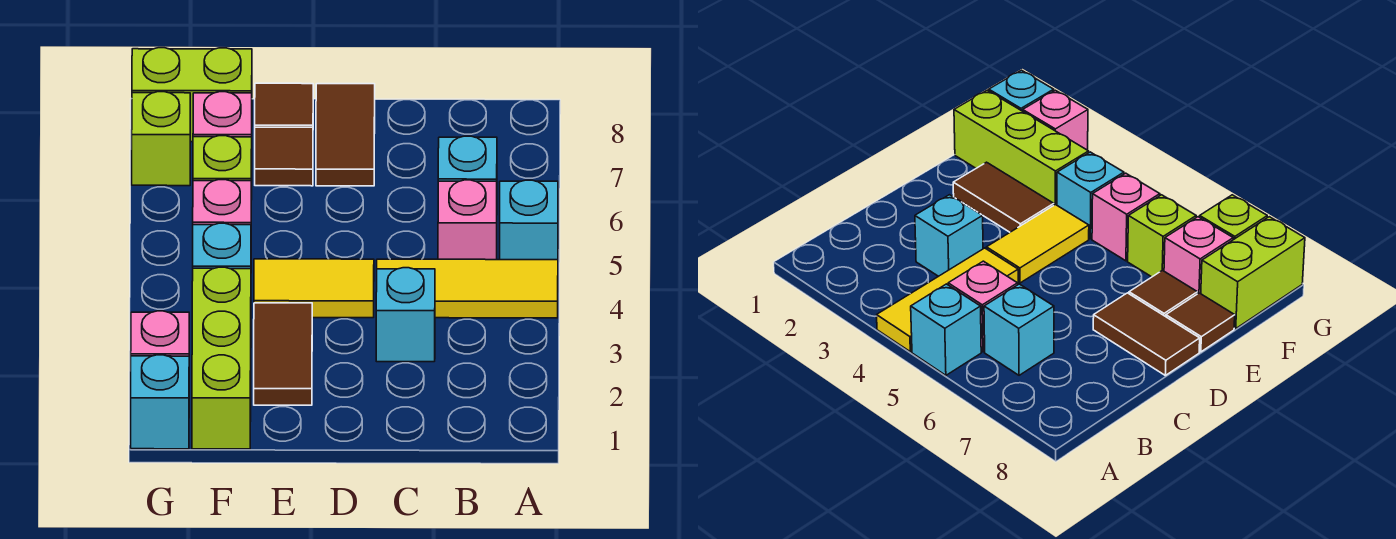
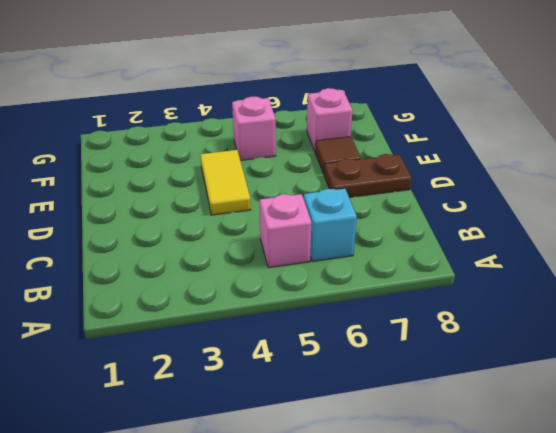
brown 1x2 plate [324,154,412,197] -> brown 1x2 tile [316,84,375,186]
none -> yellow 1x3 tile [377,259,558,318]
none -> cyan 1x1 brick [500,180,558,260]
none -> cyan 1x1 brick [376,268,435,362]

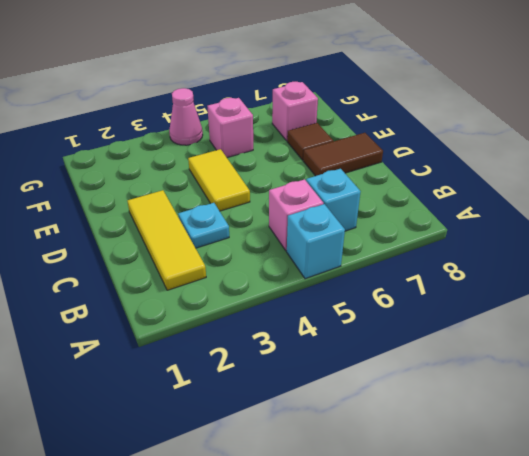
yellow 1x3 tile [128,190,206,290] -> yellow 1x3 tile moved to [377,259,558,318]
cyan 1x1 plate [178,203,229,248] -> cyan 1x1 brick [376,268,435,362]
pink 1x1 cone [169,88,203,145] -> none
none -> brown 1x2 tile [254,303,312,405]
none -> brown 1x1 tile [255,83,313,127]
none -> lime 1x3 brick [192,267,251,449]

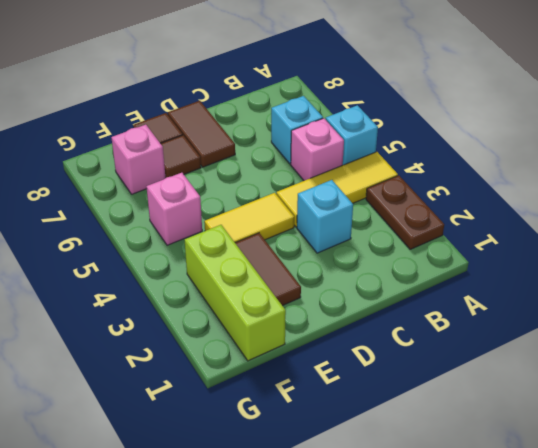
brown 1x2 plate [366,175,444,249] -> none
none -> cyan 1x1 brick [193,223,251,269]
none -> lime 1x1 brick [193,136,252,200]
none -> lime 1x2 brick [132,48,252,142]

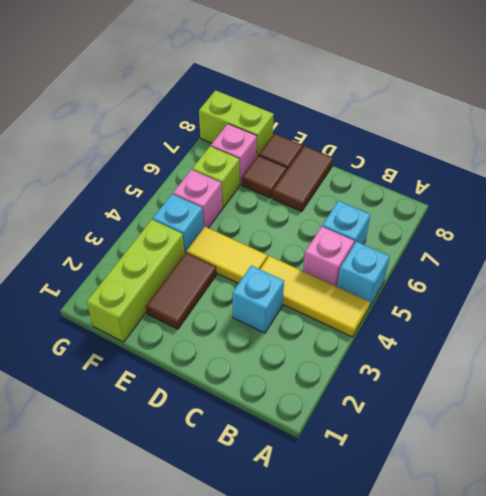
none -> cyan 1x1 brick [131,355,189,449]
none -> pink 1x1 brick [131,311,189,356]
none -> lime 1x1 brick [132,92,190,186]

